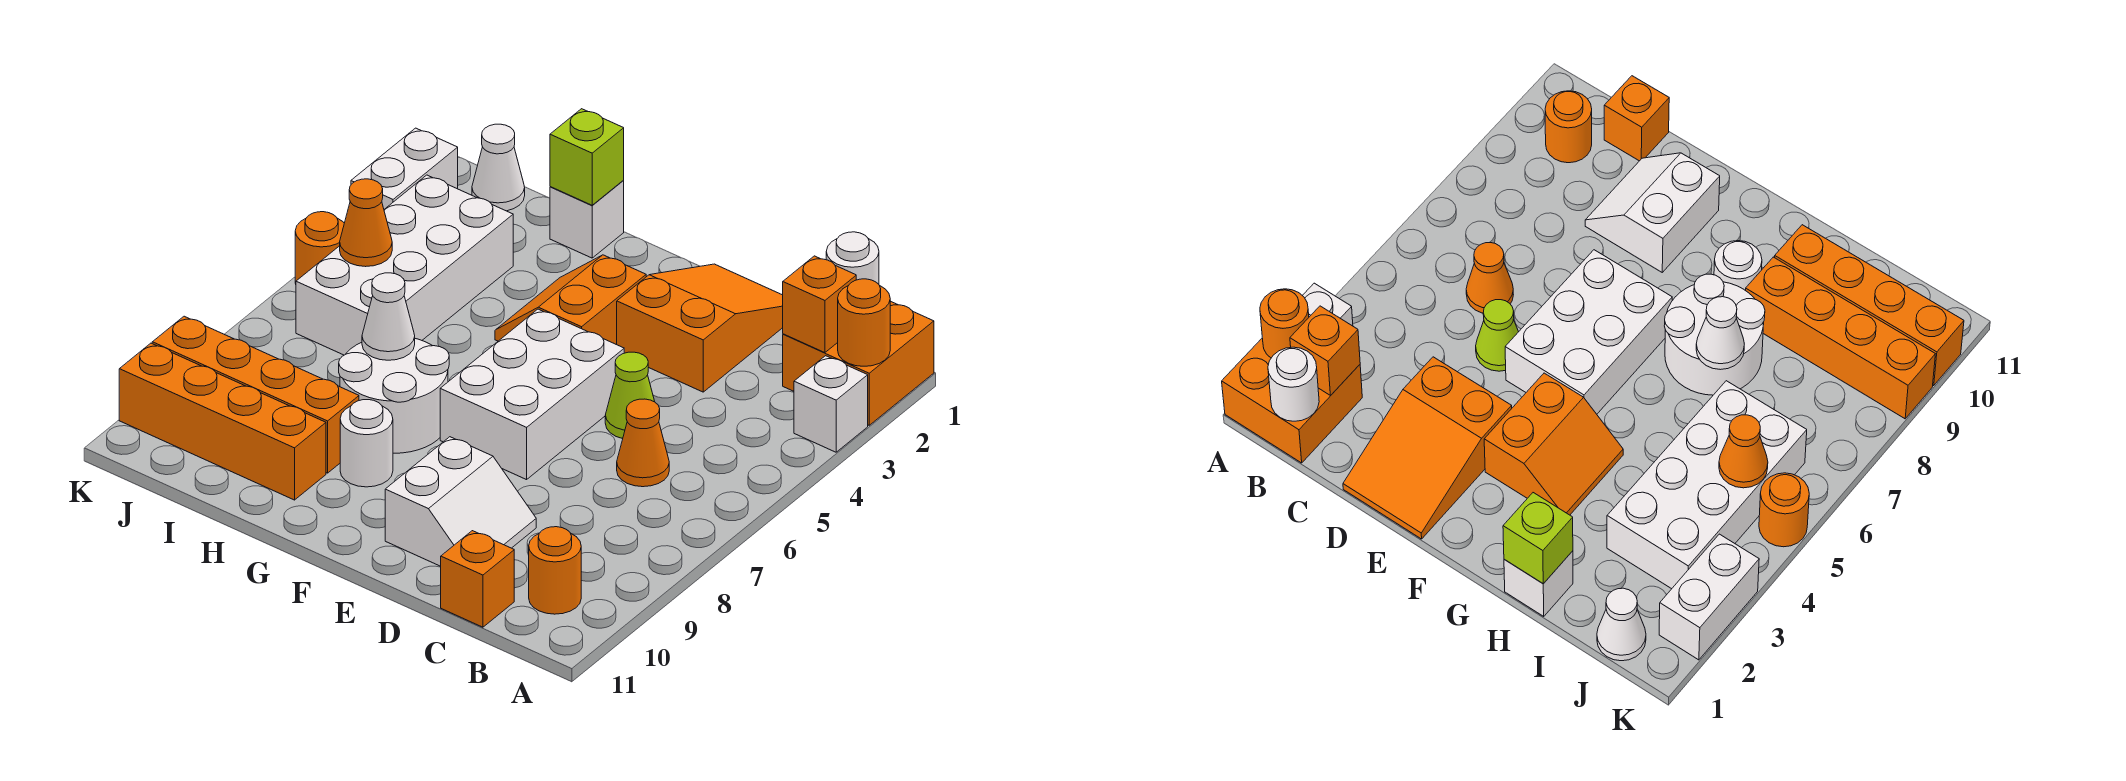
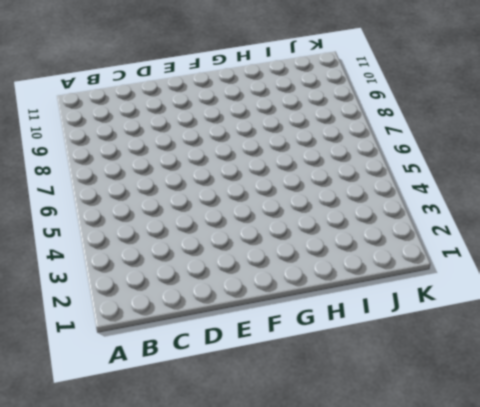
none -> orange 2x2 brick [783,301,934,425]
none -> white 1x1 brick [794,356,868,452]
none -> orange 1x1 round brick [529,527,581,614]

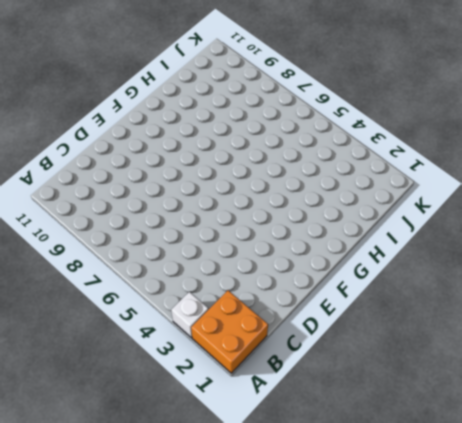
none -> orange 1x1 round brick [529,527,581,614]
none -> orange 1x1 cone [617,399,669,487]
none -> orange 1x1 brick [441,531,514,627]

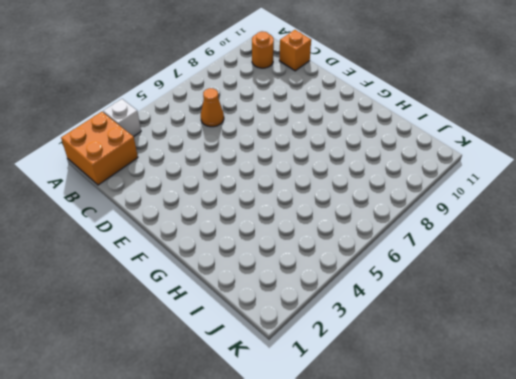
none -> orange 2x3 slope [617,264,783,392]
none -> lime 1x1 cone [605,352,655,439]
none -> white 2x2 slope [385,437,536,566]

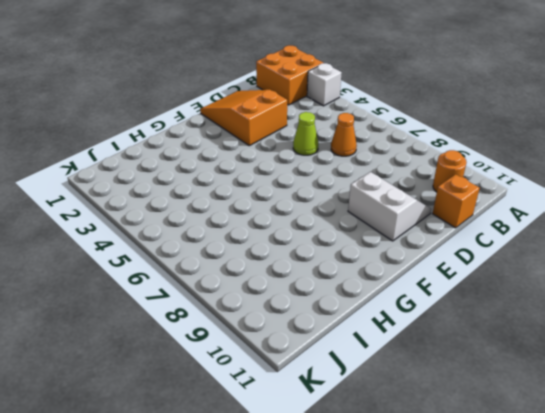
none -> white 2x3 brick [440,309,624,480]
none -> orange 2x2 slope [495,255,646,345]
none -> white 2x2 round brick [339,339,449,453]

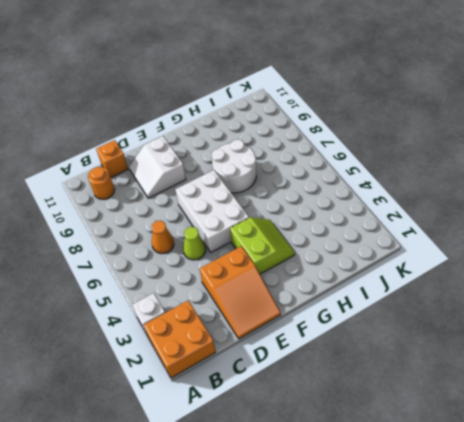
lime 2x2 slope [230,217,295,274] -> orange 2x2 slope [495,255,646,345]
none -> white 1x1 round brick [340,400,393,487]
none -> white 1x1 brick [550,181,624,258]
none -> orange 1x4 brick [152,316,359,473]

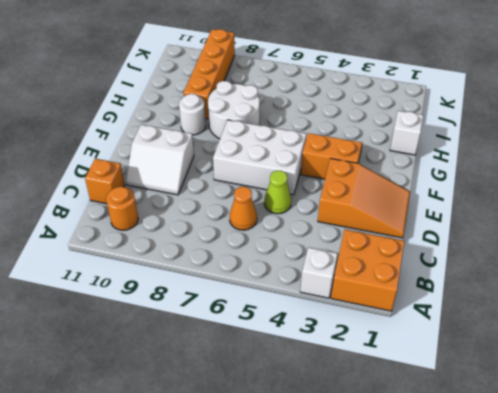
none -> orange 1x4 brick [119,343,326,500]
none -> white 2x4 brick [296,175,513,355]
none -> white 1x1 cone [472,124,525,211]

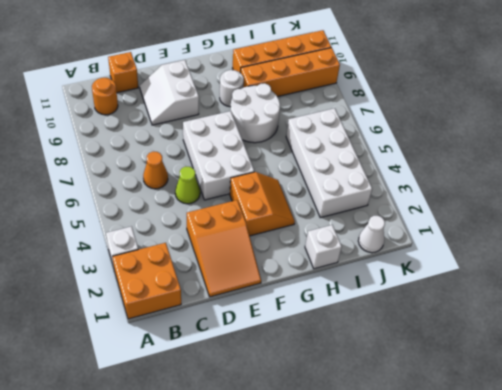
none -> white 1x2 brick [351,128,458,209]
none -> orange 1x1 round brick [295,212,344,284]
none -> orange 1x1 round brick [838,279,890,366]

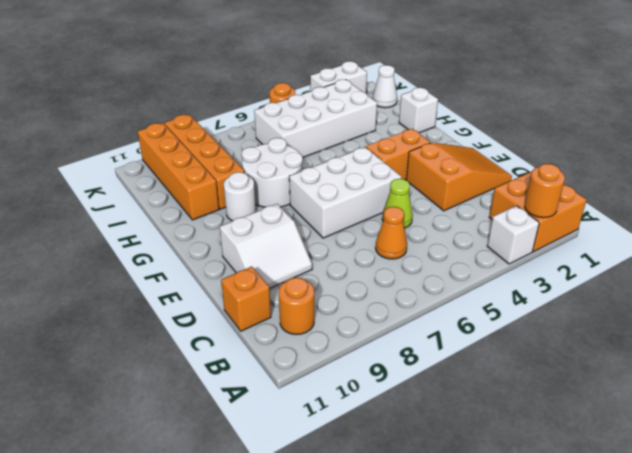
none -> white 1x1 round brick [826,232,879,284]
none -> orange 1x1 brick [783,256,856,353]
none -> lime 1x1 brick [550,109,624,205]

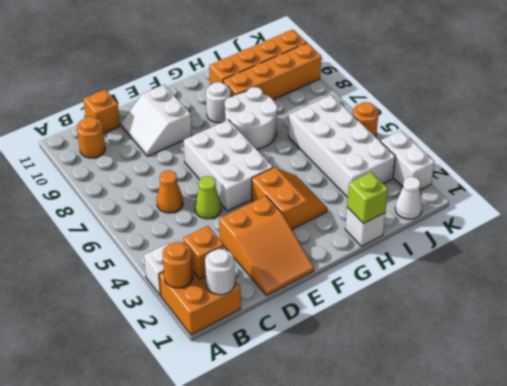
none -> white 1x1 cone [362,273,415,360]
none -> orange 1x1 cone [340,179,392,267]

